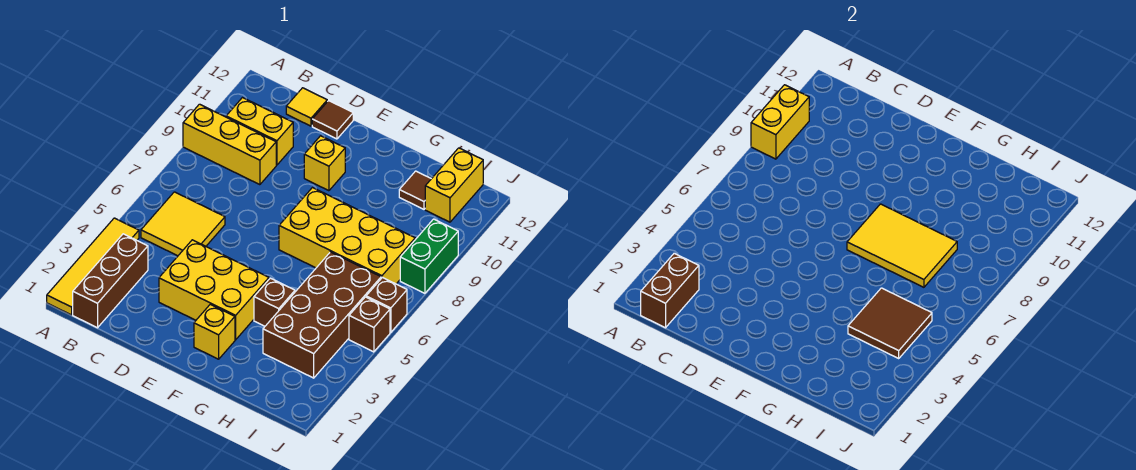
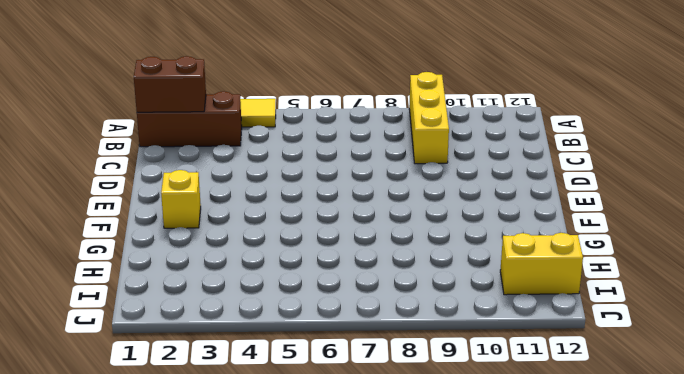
none -> yellow 2x2 tile [141,192,225,256]
none -> yellow 1x2 brick [226,98,293,165]
none -> yellow 1x1 tile [286,88,327,126]

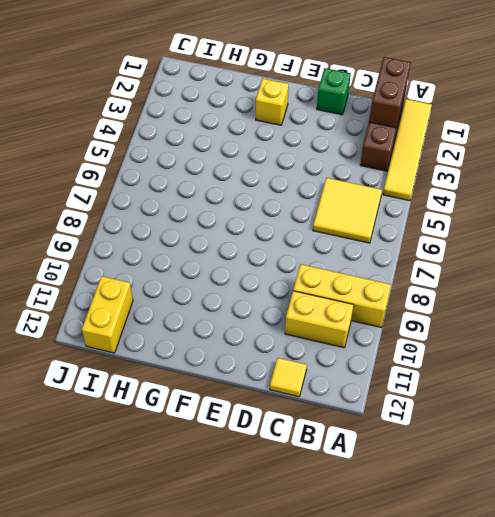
green 1x1 brick [317,68,351,115] -> none
none -> yellow 2x3 brick [159,240,269,340]
none -> brown 1x1 tile [312,101,353,139]
none -> yellow 1x1 brick [304,136,345,191]

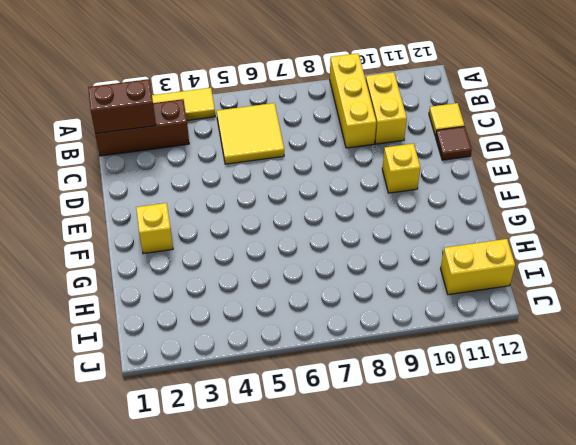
none -> yellow 2x3 brick [159,240,269,340]
none -> yellow 2x4 brick [279,188,415,284]
none -> brown 1x1 brick [254,278,295,326]

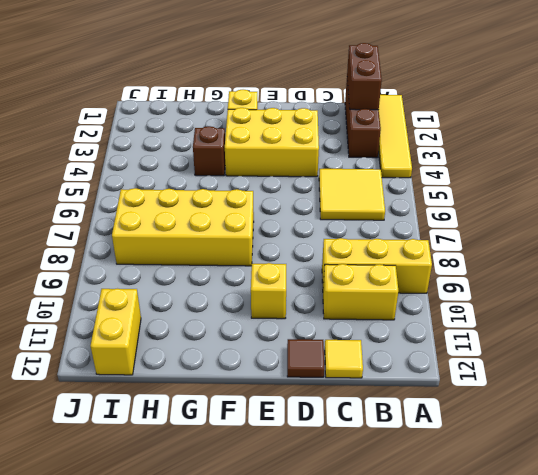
none -> brown 2x4 brick [263,252,381,378]
none -> brown 1x1 tile [399,171,431,209]
none -> brown 1x1 brick [349,297,390,352]

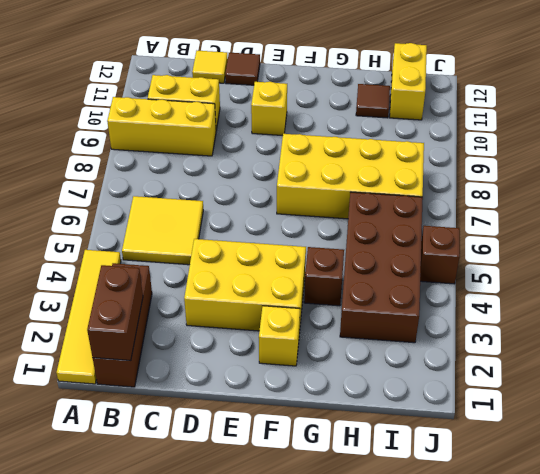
none -> brown 1x1 brick [366,278,407,332]
none -> green 1x2 brick [400,219,458,293]
none -> yellow 1x2 brick [751,85,809,159]

